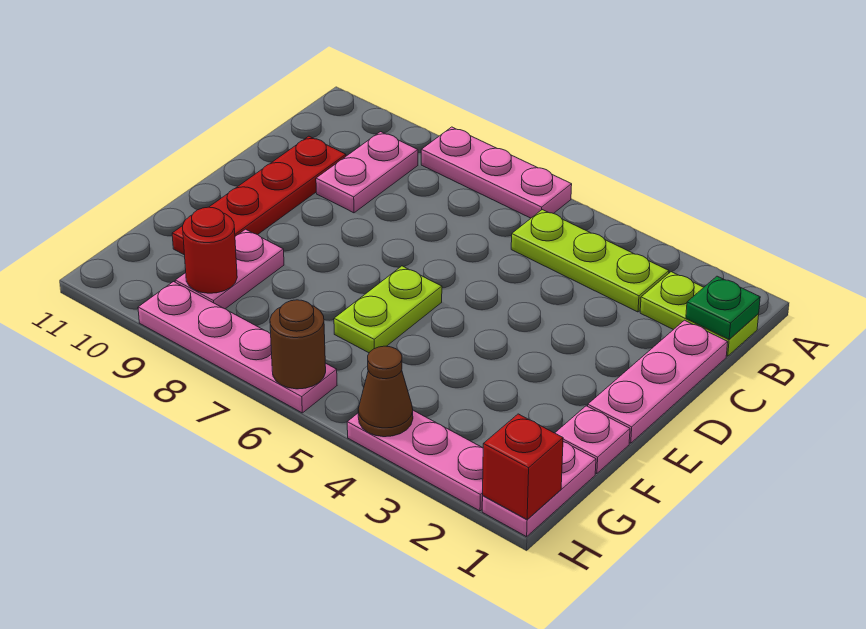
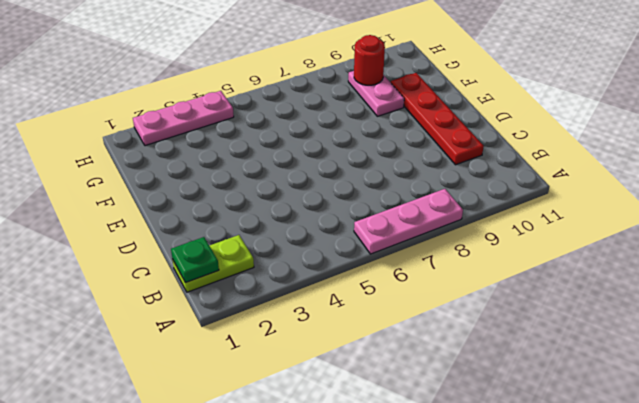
none -> lime 1x3 plate [511,210,669,312]
none -> pink 1x2 plate [316,132,418,213]
none -> pink 1x3 plate [588,320,728,443]

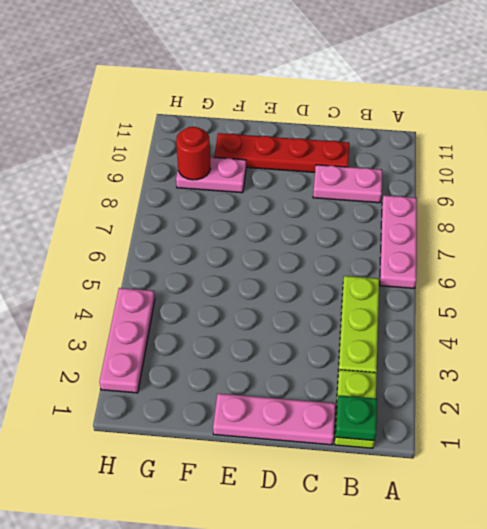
none -> lime 1x2 plate [334,266,442,353]
none -> pink 1x1 plate [555,406,630,474]
none -> pink 1x2 plate [482,442,596,537]

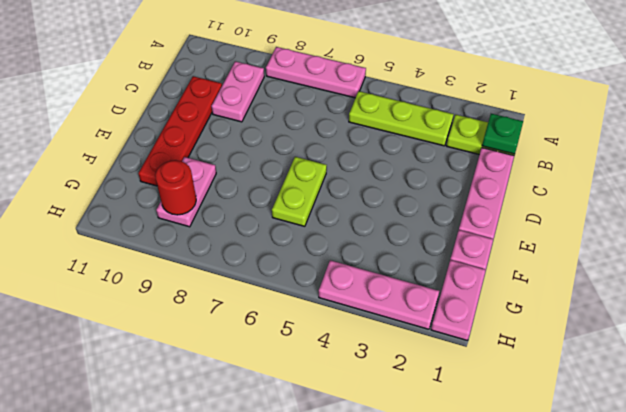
none -> pink 1x4 plate [138,282,337,413]
none -> red 1x1 brick [483,414,563,519]
none -> brown 1x1 cone [358,346,413,437]

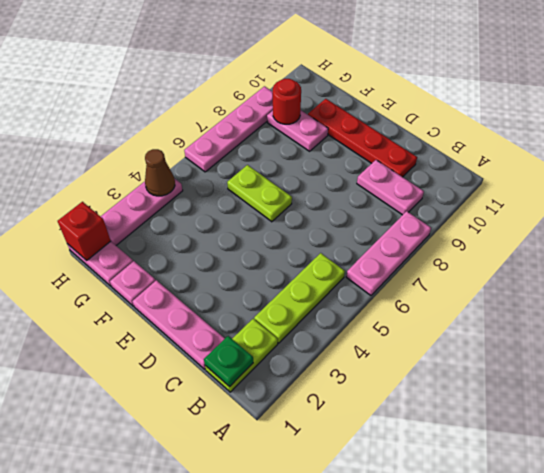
none -> brown 1x1 round brick [270,300,326,389]

